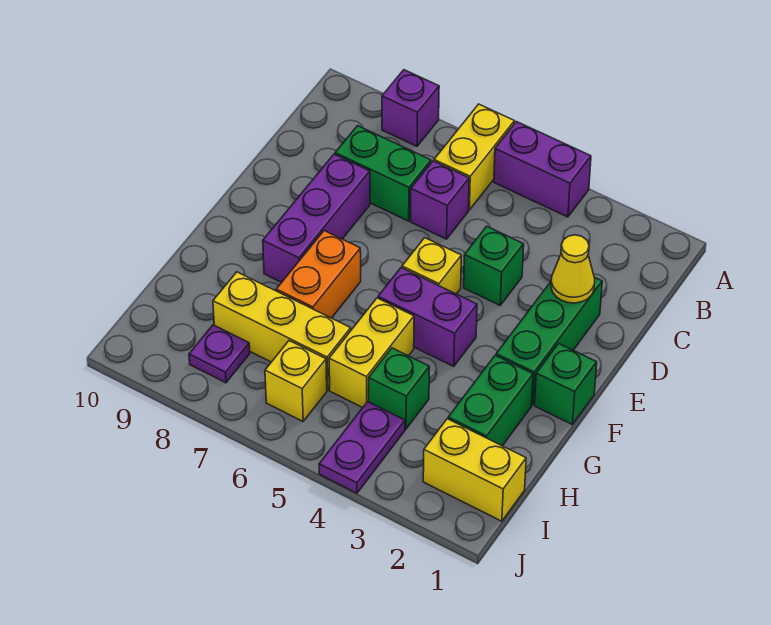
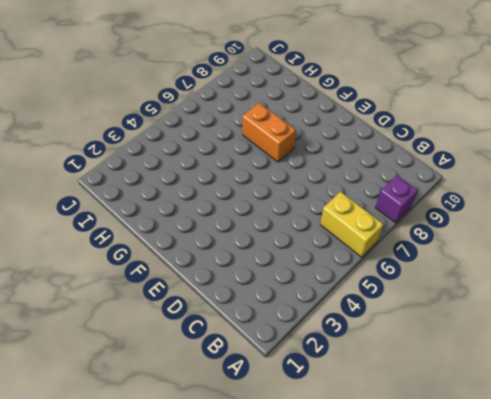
none -> purple 1x2 brick [494,122,591,217]
none -> purple 1x1 brick [411,161,469,239]
none -> green 1x2 brick [335,126,431,221]

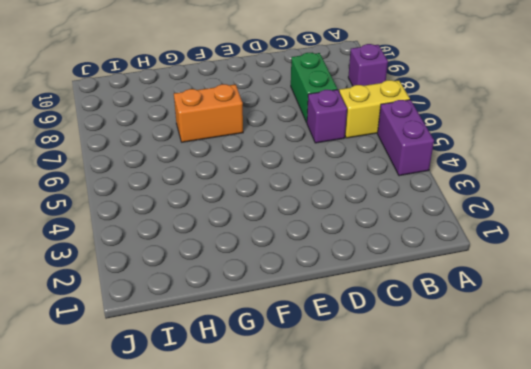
none -> green 1x3 brick [496,277,602,405]
none -> green 1x1 brick [464,226,524,305]
none -> purple 1x3 brick [263,154,370,282]

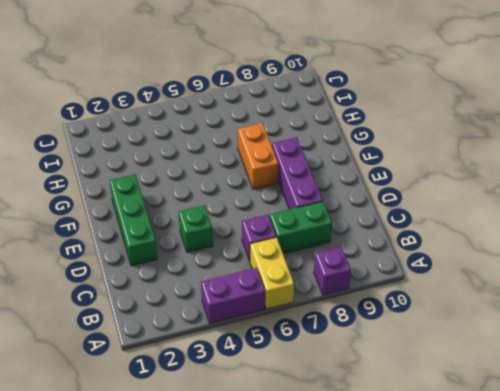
none -> yellow 1x1 brick [402,238,461,294]
none -> green 1x1 brick [535,343,597,424]
none -> purple 1x2 brick [378,268,477,367]

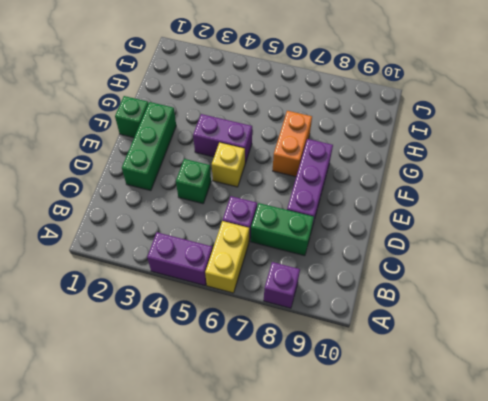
none -> green 1x2 brick [448,355,533,446]
none -> yellow 1x2 brick [329,298,414,408]
none -> green 1x1 brick [369,348,429,429]

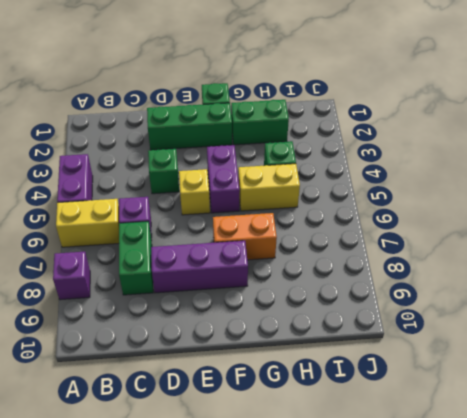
none -> yellow 1x3 brick [213,272,351,390]
none -> yellow 1x2 brick [423,419,526,521]
none -> purple 1x2 plate [319,402,405,493]

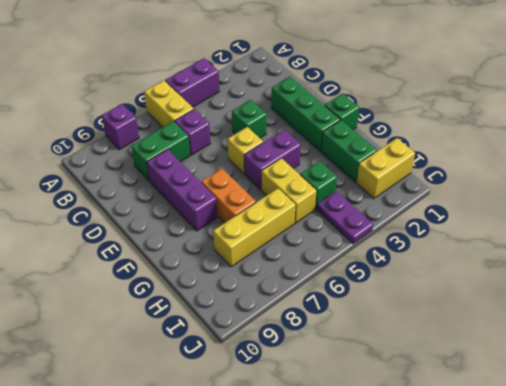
none -> yellow 1x1 brick [265,341,327,421]
none -> purple 1x1 plate [189,325,250,383]
none -> yellow 1x1 cone [551,235,595,303]

